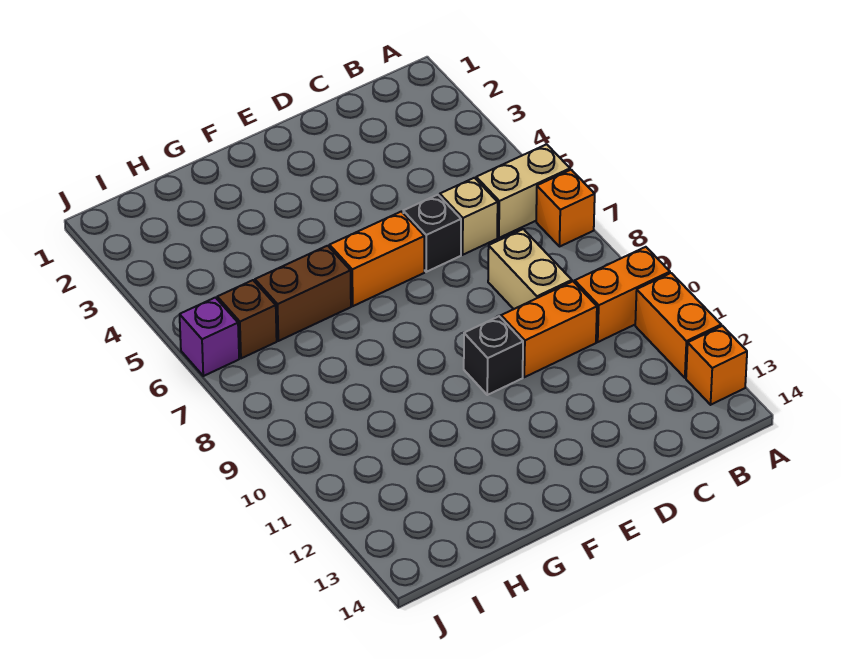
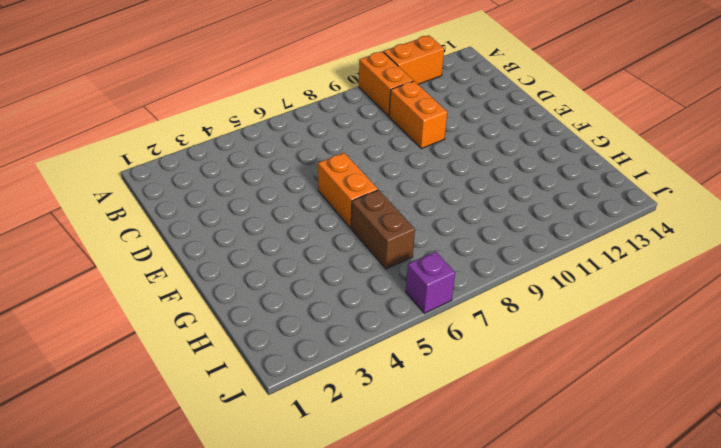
none -> tan 1x2 brick [476,144,570,238]
none -> orange 1x1 brick [536,170,595,247]
none -> orange 1x1 brick [686,326,747,405]

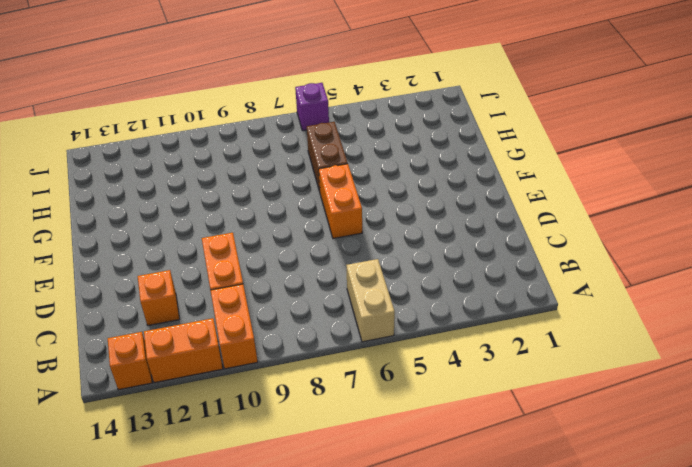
orange 1x1 brick [138,270,180,326] -> orange 1x1 brick moved to [536,170,595,247]
none -> tan 1x1 brick [440,178,498,255]
none -> tan 1x2 brick [488,229,572,309]
none -> black 1x1 brick [403,195,461,272]

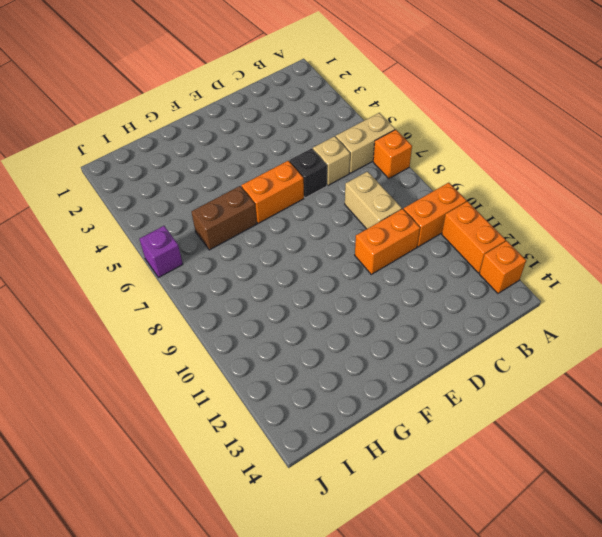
none -> black 1x1 brick [464,316,523,395]
none -> brown 1x1 brick [217,280,277,358]

